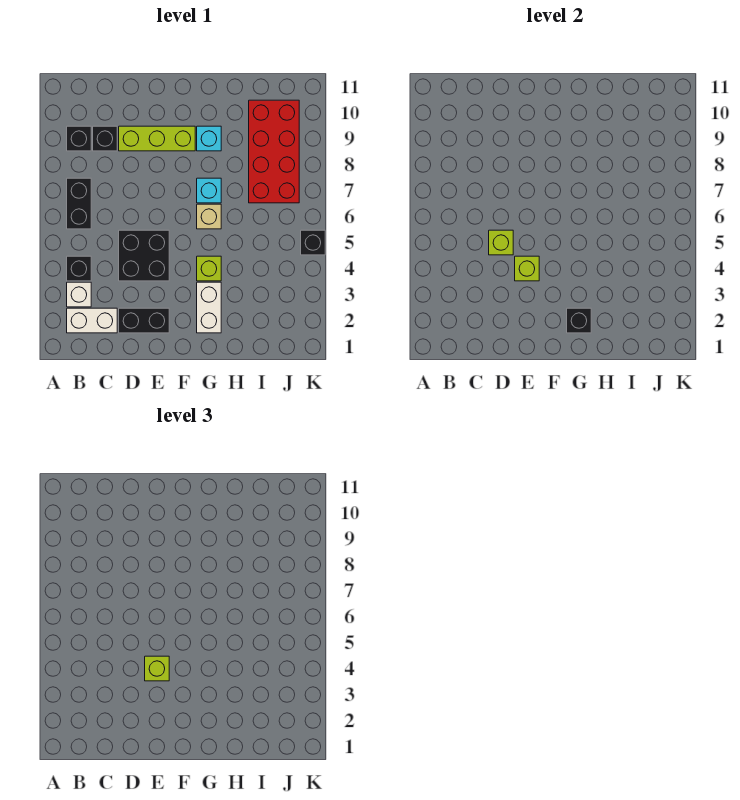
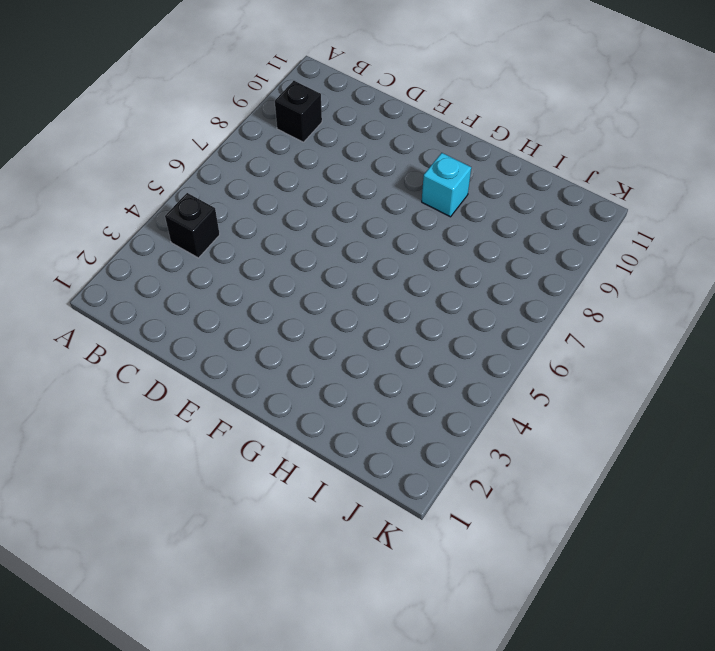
none -> white 1x2 brick [67,308,117,333]
none -> white 1x1 brick [67,282,91,307]
none -> black 1x2 brick [67,178,91,229]

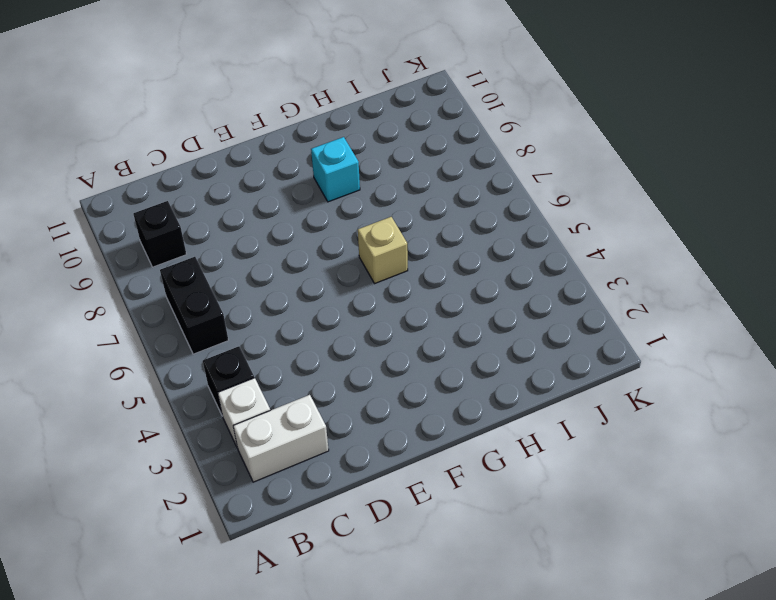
none -> black 1x1 brick [93,126,117,151]
none -> black 1x2 brick [119,308,169,333]
none -> black 2x2 brick [119,230,169,281]

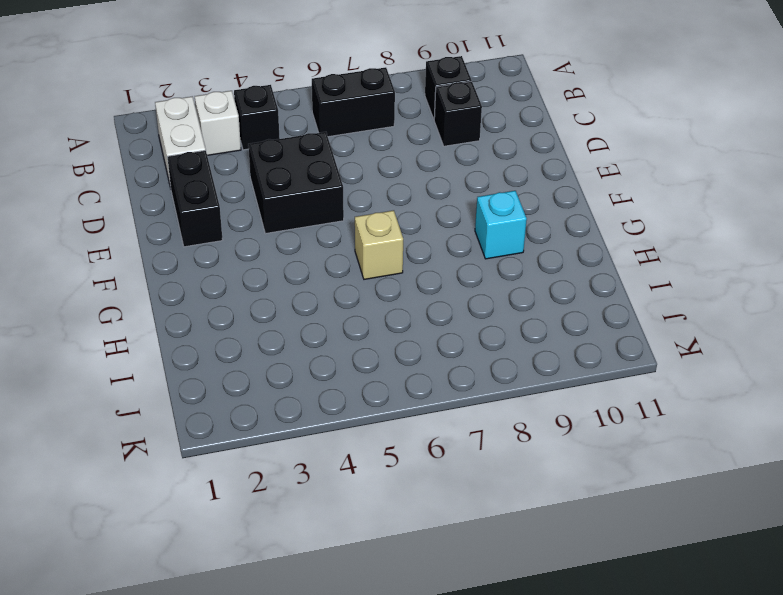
none -> lime 1x3 brick [119,126,195,151]
none -> white 1x2 brick [197,282,221,333]
none -> lime 1x1 brick [197,256,221,281]

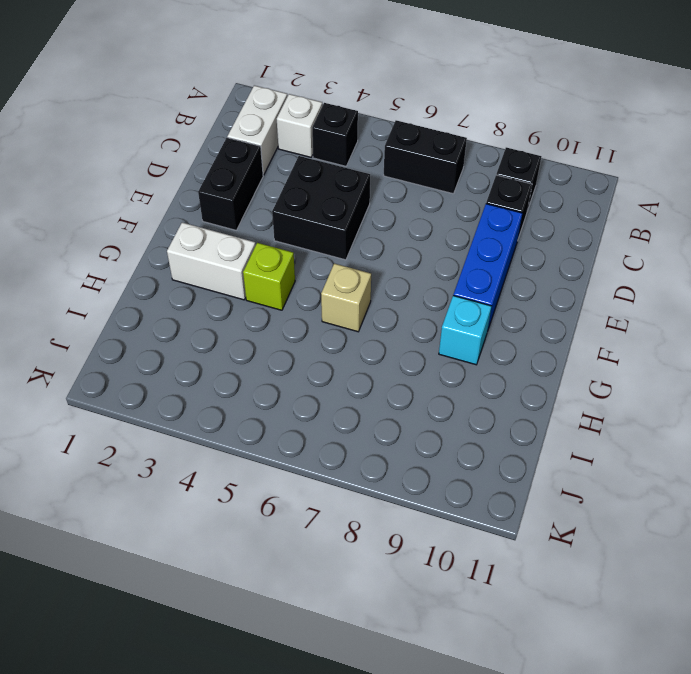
blue 1x3 brick [453,204,523,332] -> lime 1x3 brick [119,126,195,151]
none -> cyan 1x1 brick [197,178,221,203]
none -> red 2x4 brick [249,100,299,203]
none -> black 1x1 brick [301,230,325,255]

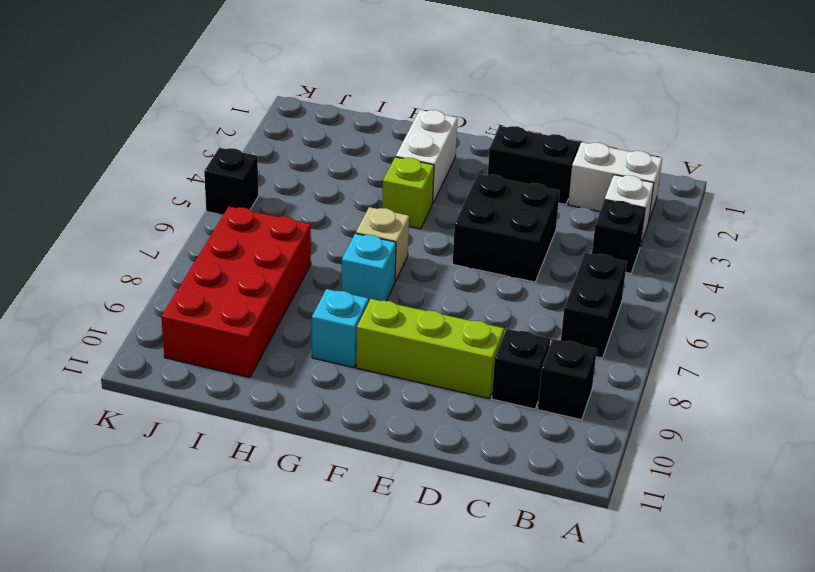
none -> lime 1x1 brick [489,230,513,255]
none -> lime 1x1 brick [515,256,539,281]
none -> black 1x1 brick [567,308,591,333]

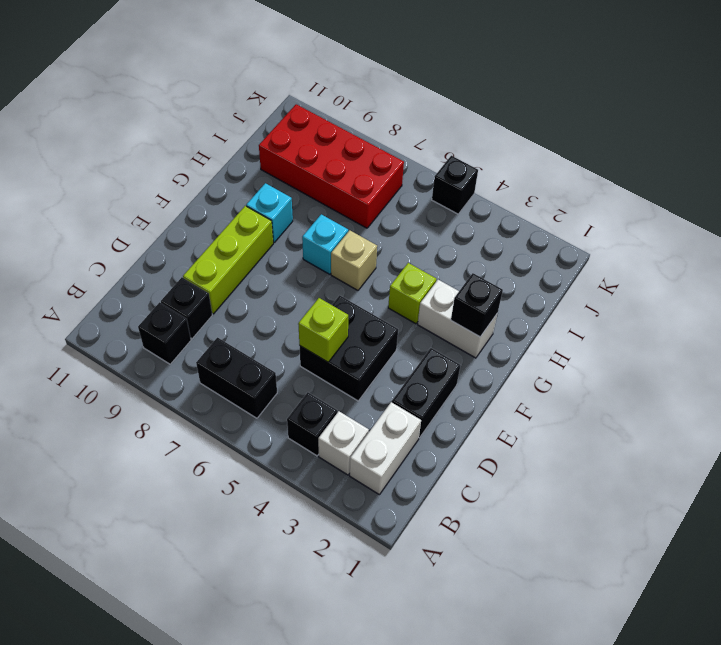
none -> lime 1x1 brick [515,256,539,281]
none -> lime 1x1 brick [145,656,169,681]

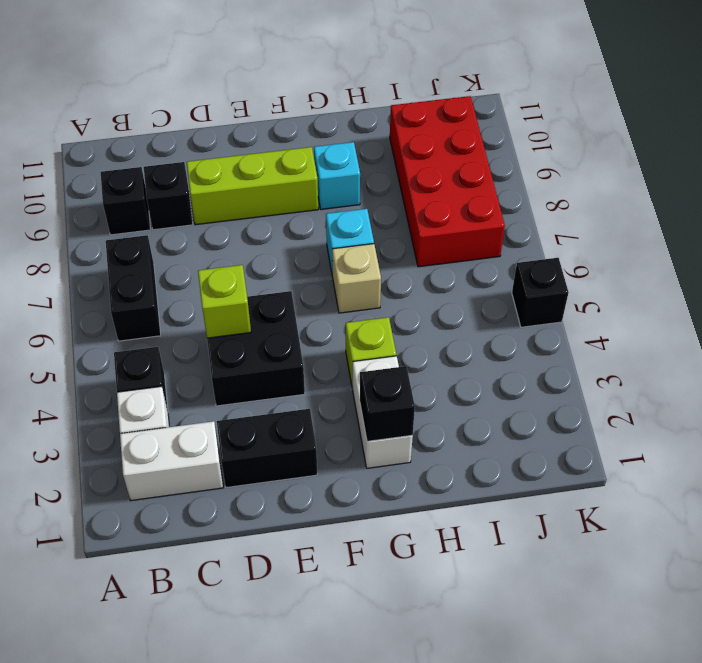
none -> lime 1x1 brick [515,256,539,281]
none -> lime 1x1 brick [145,656,169,681]

